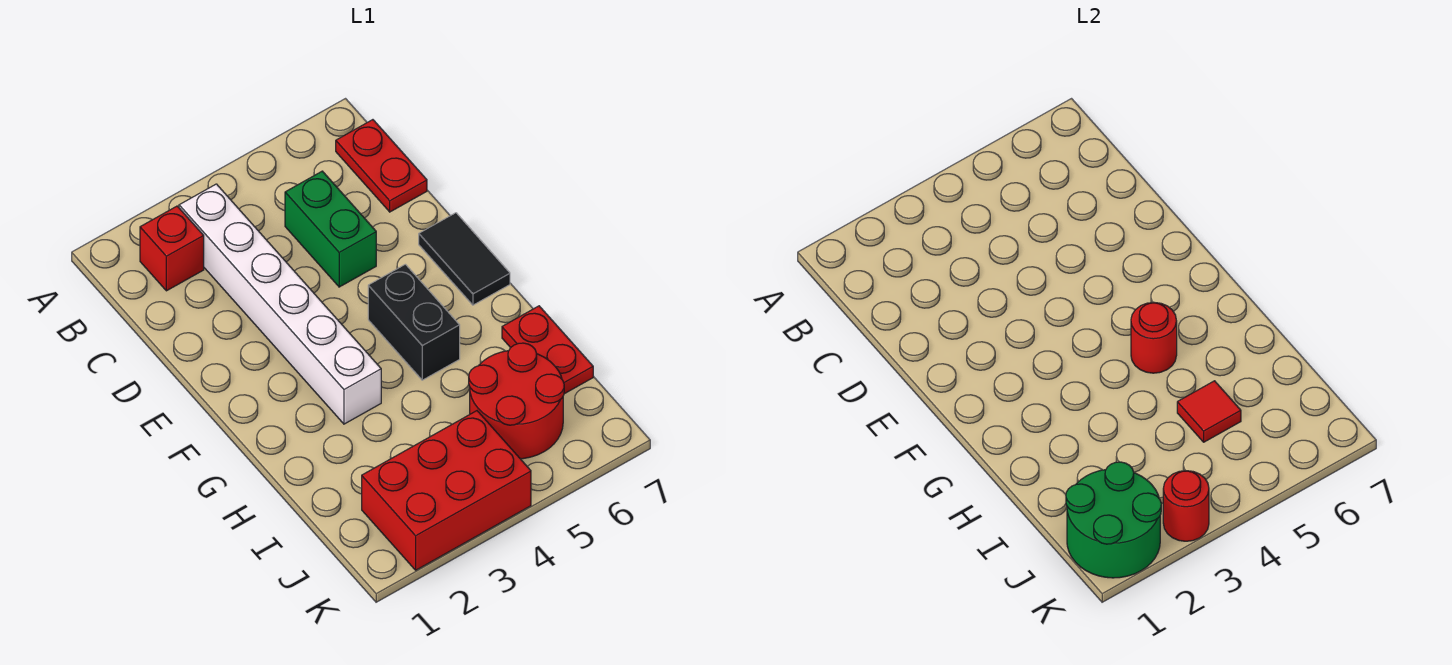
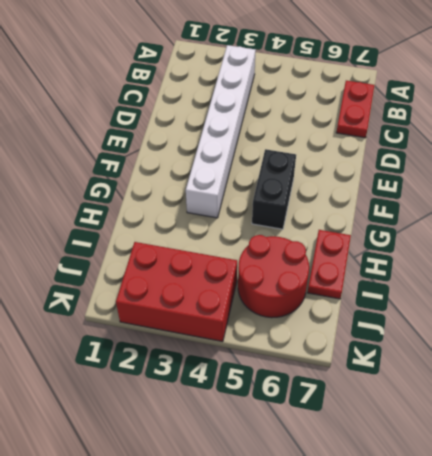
none -> red 1x1 brick [140,206,204,291]
none -> green 1x2 brick [285,171,376,287]
none -> black 1x2 tile [419,213,510,305]

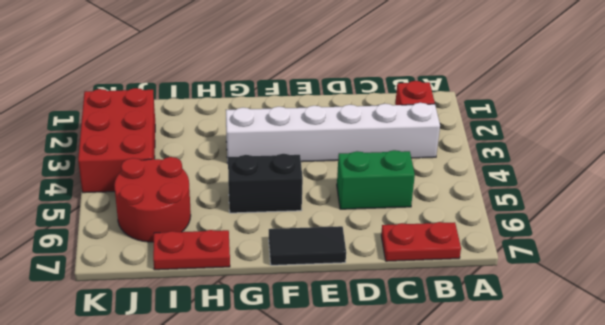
none -> red 1x1 round brick [1131,302,1177,373]
none -> red 1x1 tile [1177,381,1241,442]
none -> green 2x2 round brick [1066,462,1161,578]

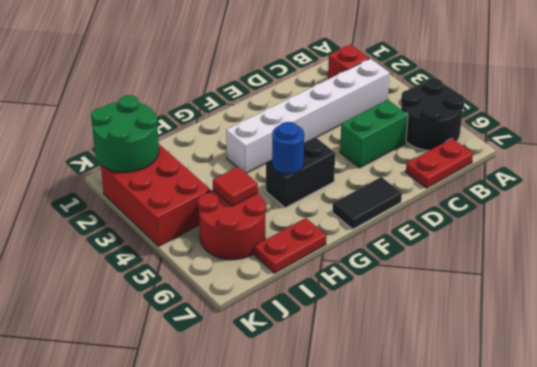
black 2x2 round brick [401,78,465,150] -> none
blue 1x1 round brick [272,122,304,174] -> red 1x1 round brick [1131,302,1177,373]
none -> red 1x1 round brick [1163,471,1209,541]

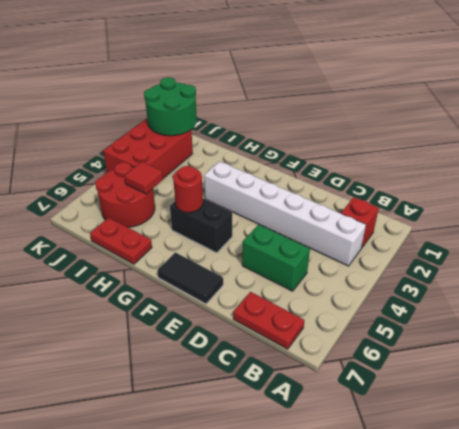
none -> red 1x1 round brick [1163,471,1209,541]

